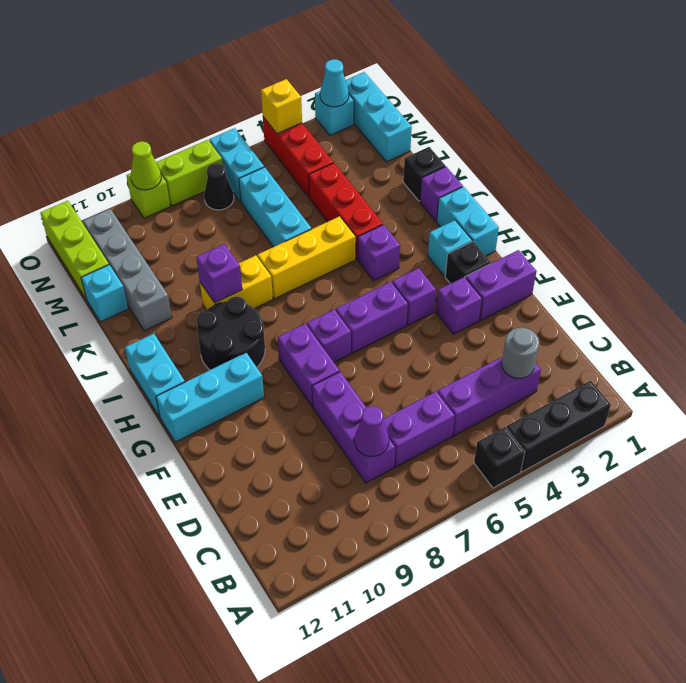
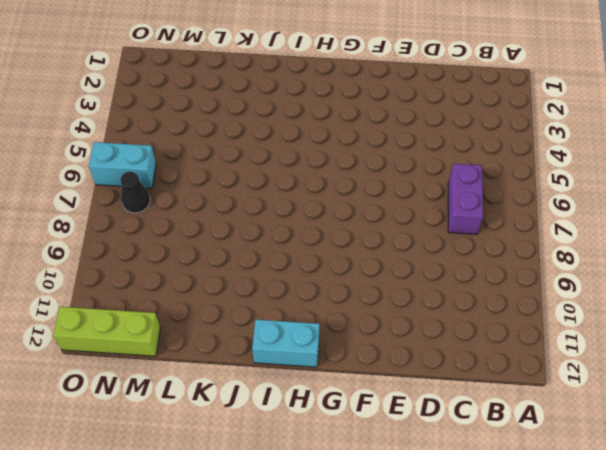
none -> black 1x3 brick [506,381,611,472]
none -> black 1x1 brick [474,427,525,488]
none -> purple 1x3 brick [438,357,541,436]
none -> purple 1x3 brick [312,372,395,483]

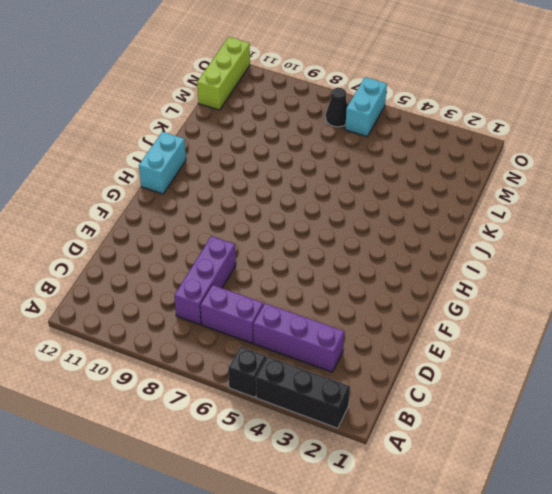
none -> purple 1x2 brick [466,250,537,320]
none -> purple 1x1 brick [436,277,482,334]
none -> purple 1x2 brick [278,324,340,406]
none -> black 1x1 brick [445,242,491,284]

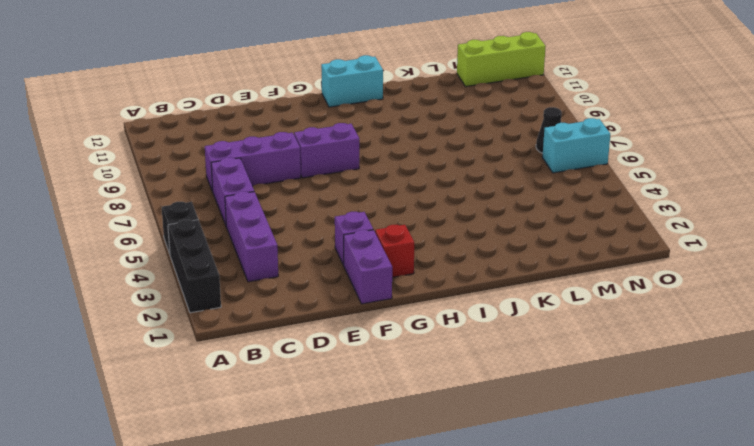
red 1x1 brick [375,225,414,277] -> black 1x1 brick [445,242,491,284]
none -> purple 1x1 brick [392,268,436,325]
none -> purple 1x2 brick [336,282,408,353]
none -> purple 1x1 brick [307,309,351,362]
none -> cyan 1x3 brick [156,353,264,442]

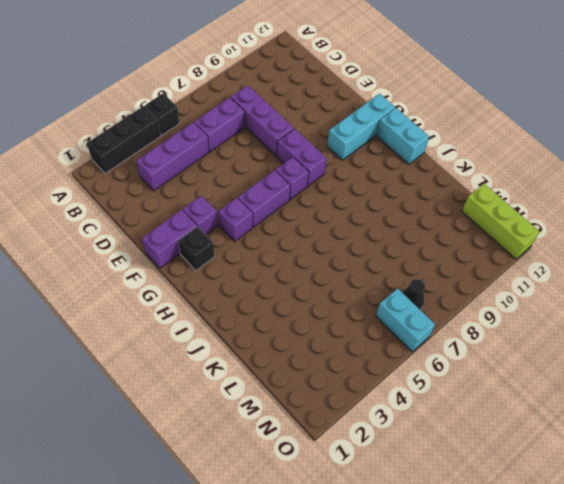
none -> cyan 1x2 brick [437,187,499,256]
none -> cyan 1x1 brick [428,220,472,276]
none -> black 2x2 round brick [197,296,265,370]
none -> purple 1x1 brick [357,225,400,281]

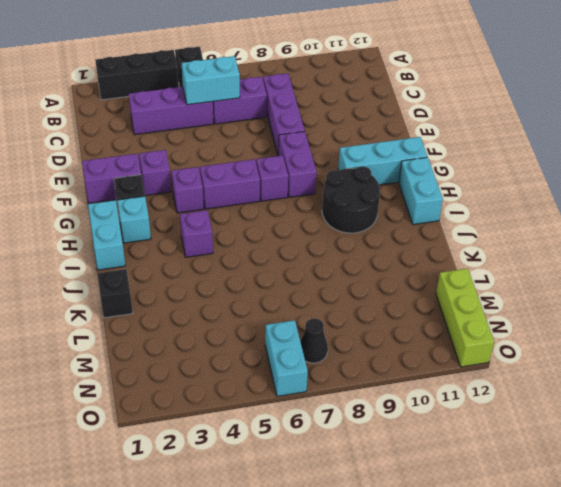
cyan 1x2 brick [182,56,240,105] -> none
none -> purple 1x1 brick [420,167,463,221]
none -> red 1x3 brick [309,163,383,259]
none -> yellow 1x3 brick [257,216,356,299]
none -> yellow 1x2 brick [200,255,273,310]

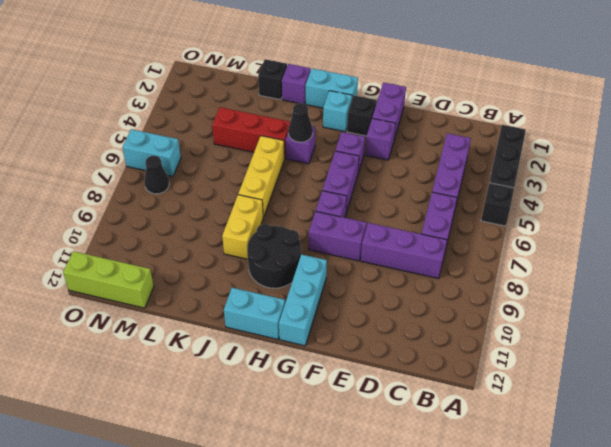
black 1x1 cone [288,103,313,142] -> none
none -> cyan 1x3 brick [239,167,311,247]
none -> grey 1x4 brick [83,209,172,331]
none -> cyan 1x1 brick [81,265,128,322]
none -> cyan 1x3 brick [346,72,412,162]

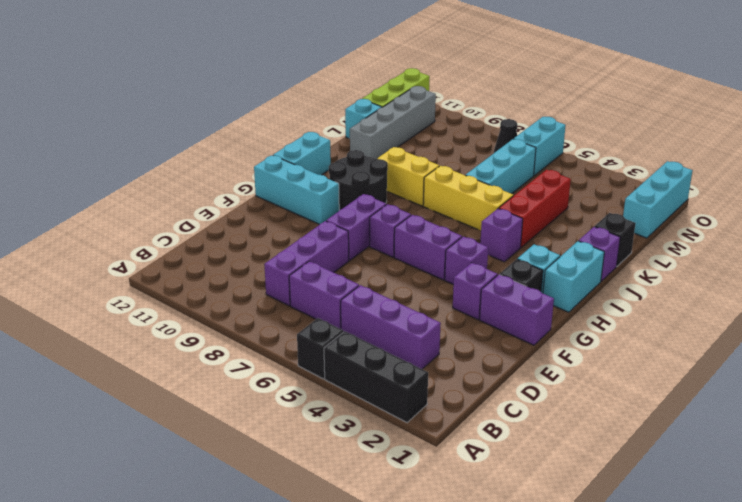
none -> red 1x3 brick [263,117,333,197]
none -> cyan 1x1 brick [315,91,354,135]
none -> lime 1x2 brick [156,140,223,206]
none -> lime 1x1 brick [127,173,170,218]

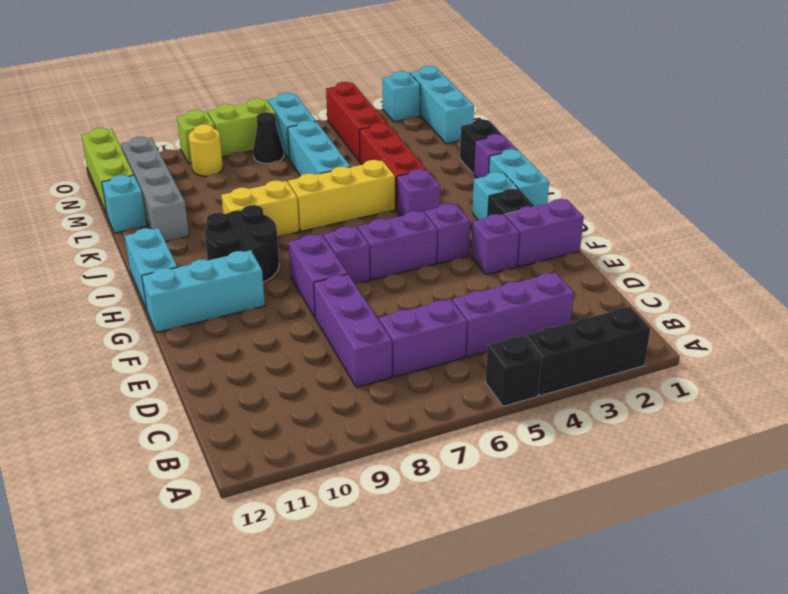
yellow 1x1 round brick [189,124,223,176] -> none
none -> grey 1x1 round brick [502,328,539,378]
none -> purple 1x1 cone [355,406,389,457]
none -> purple 1x1 brick [196,244,242,303]
none -> cyan 1x1 cone [320,59,349,107]

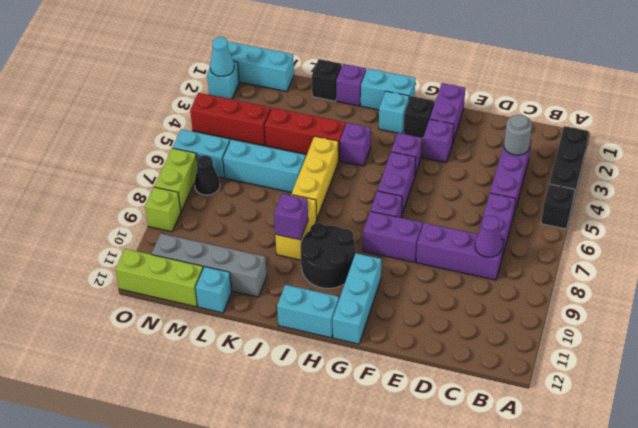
none -> yellow 1x1 brick [261,79,302,134]
none -> lime 1x1 cone [131,141,161,190]

